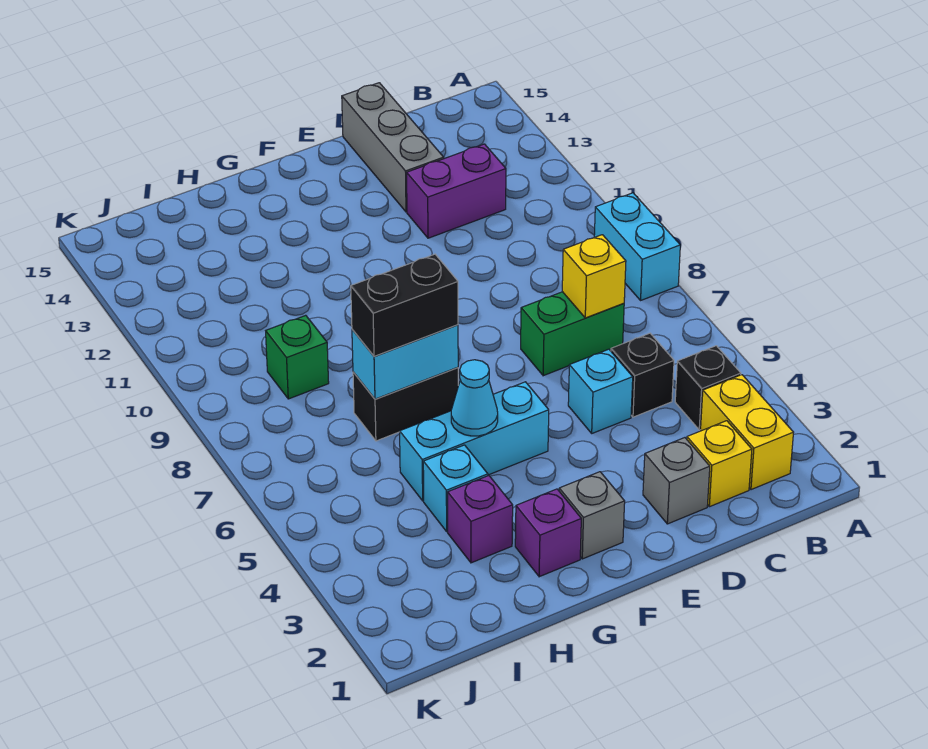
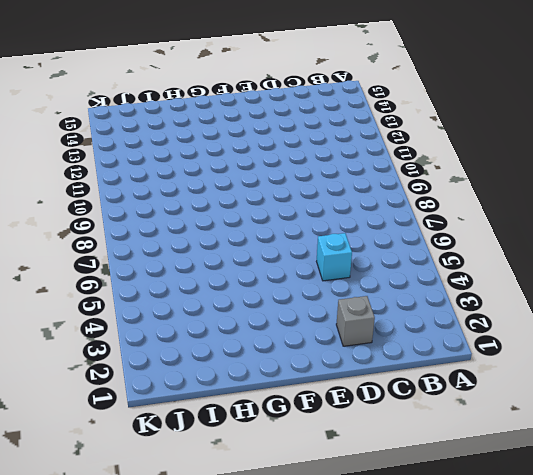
none -> cyan 1x2 brick [594,193,680,300]
none -> yellow 1x2 brick [701,375,794,490]
none -> black 1x1 brick [675,346,741,430]

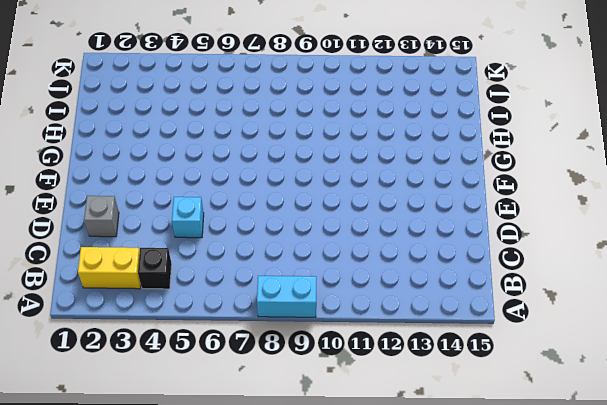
none -> yellow 1x1 brick [687,421,752,507]
none -> black 1x1 brick [611,333,674,417]
none -> green 1x2 brick [521,292,624,376]

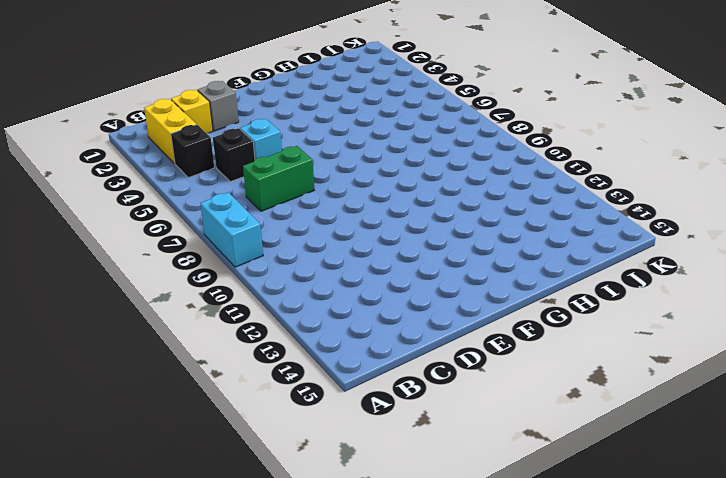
none -> purple 1x2 brick [407,144,506,238]
none -> grey 1x3 brick [342,83,444,212]
none -> grey 1x1 brick [559,472,625,559]

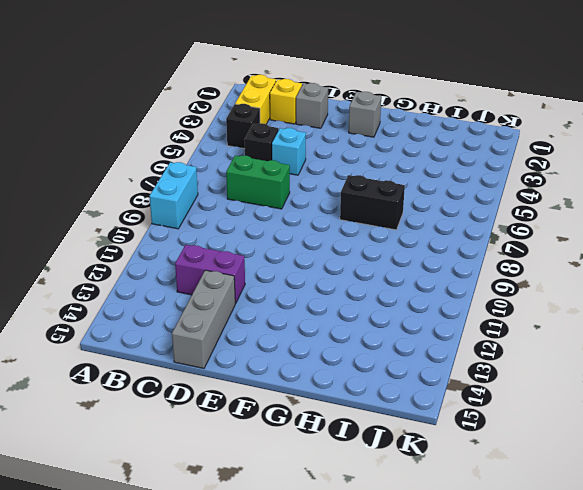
none -> cyan 1x3 brick [400,382,549,501]
none -> purple 1x1 brick [515,489,581,577]
none -> purple 1x1 brick [448,476,513,563]

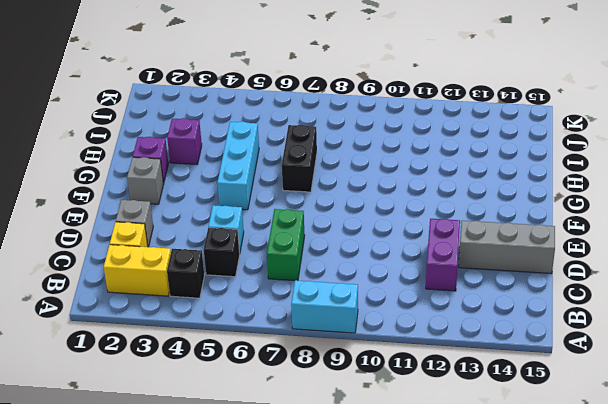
none -> cyan 1x1 brick [423,445,488,531]
none -> green 1x1 brick [266,315,329,399]
none -> yellow 1x1 brick [562,235,626,318]

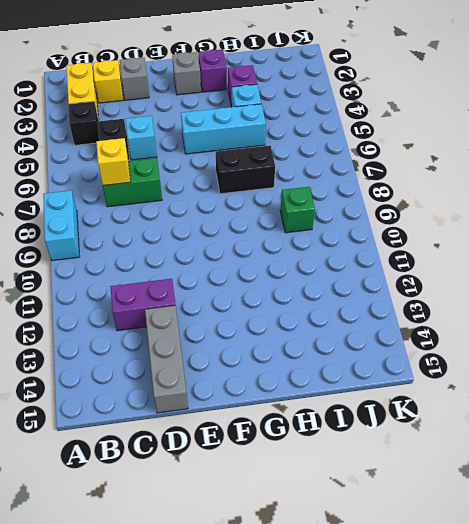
none -> cyan 1x1 cone [451,360,498,436]
none -> cyan 1x2 brick [352,325,458,399]
none -> black 1x2 brick [351,254,458,356]

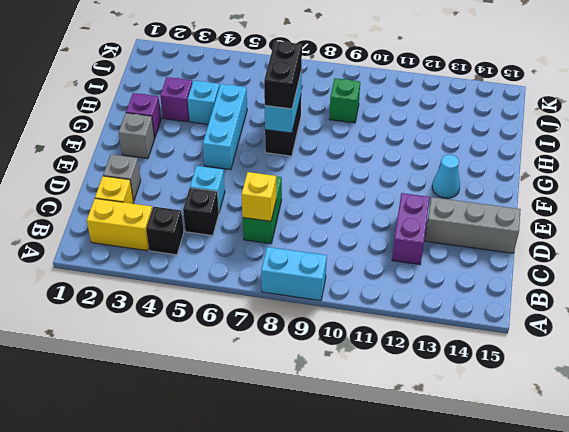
cyan 1x1 cone [432,154,460,198] -> cyan 1x1 cone moved to [451,360,498,436]

